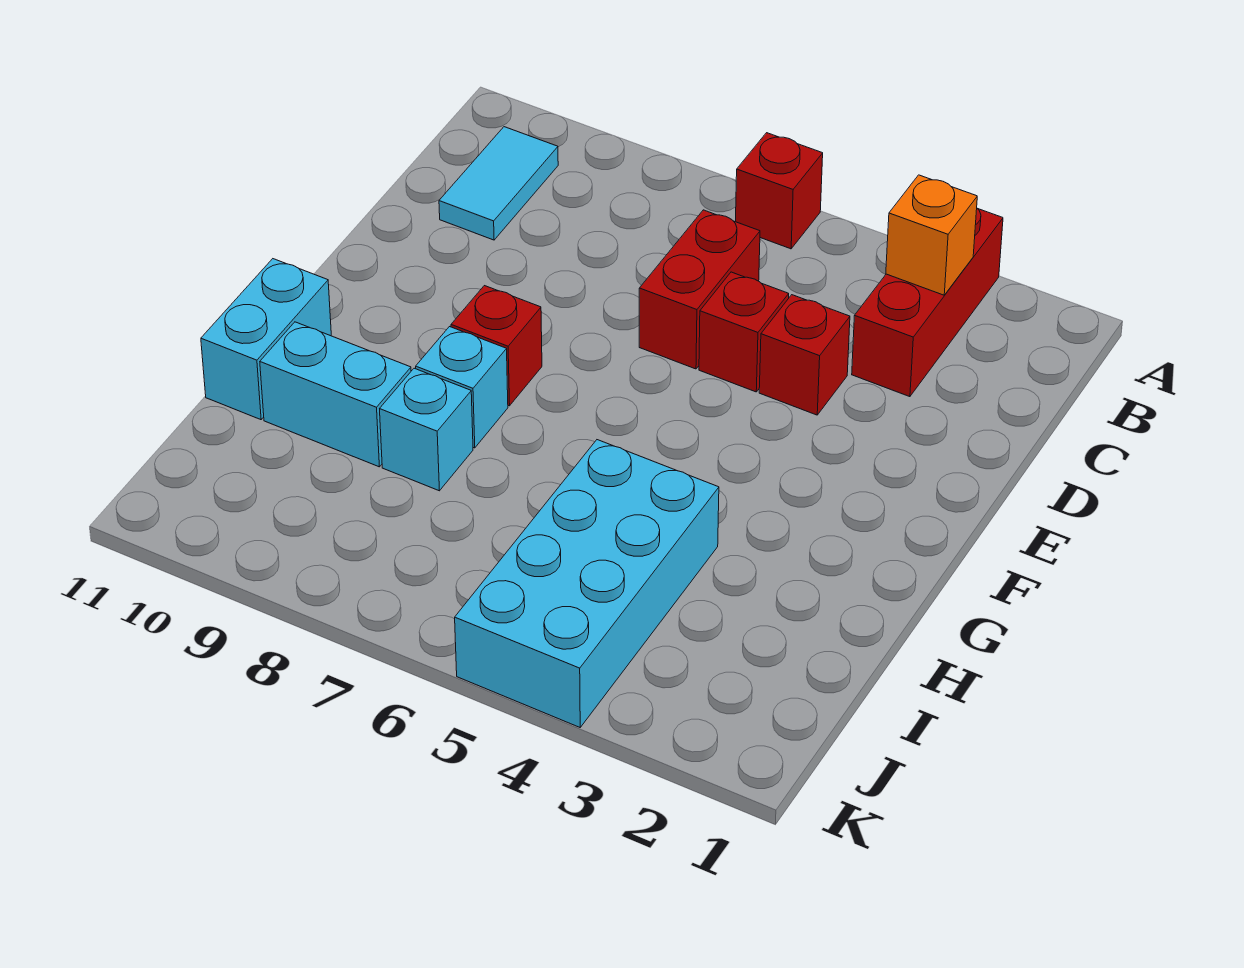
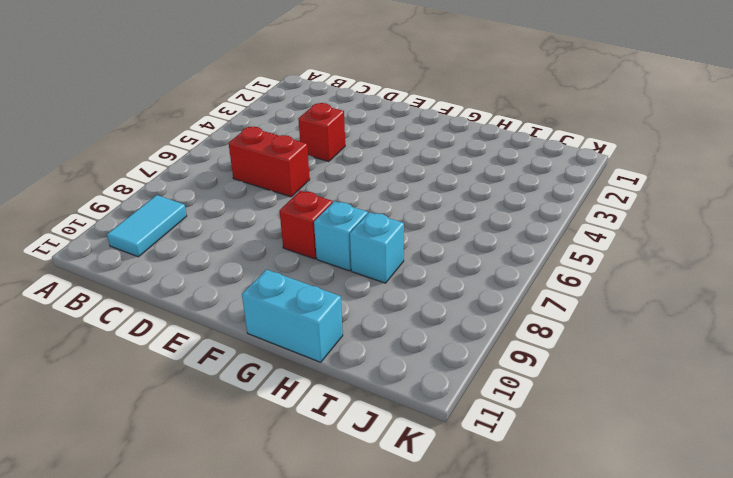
cyan 1x2 tile [107,195,187,257] -> cyan 1x2 tile turned to [439,127,558,240]
none -> red 1x3 brick [852,209,1003,397]
none -> red 1x1 brick [736,133,823,249]
none -> red 1x1 brick [699,272,789,392]

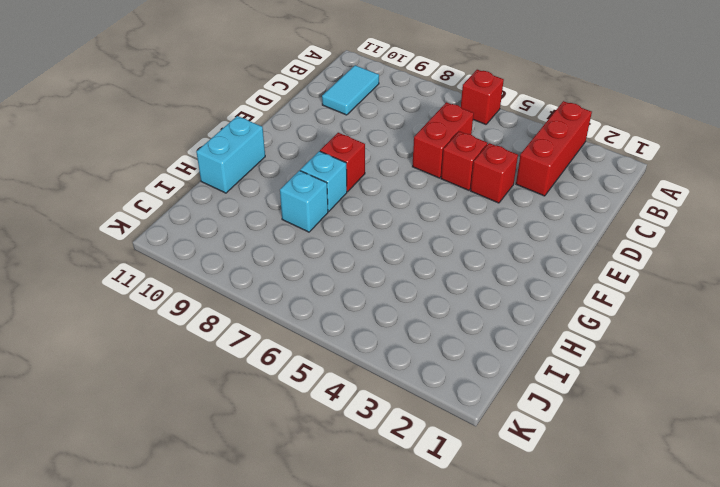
none -> cyan 2x4 brick [455,440,719,727]
none -> cyan 1x2 brick [260,322,411,467]
none -> orange 1x1 brick [886,175,977,295]

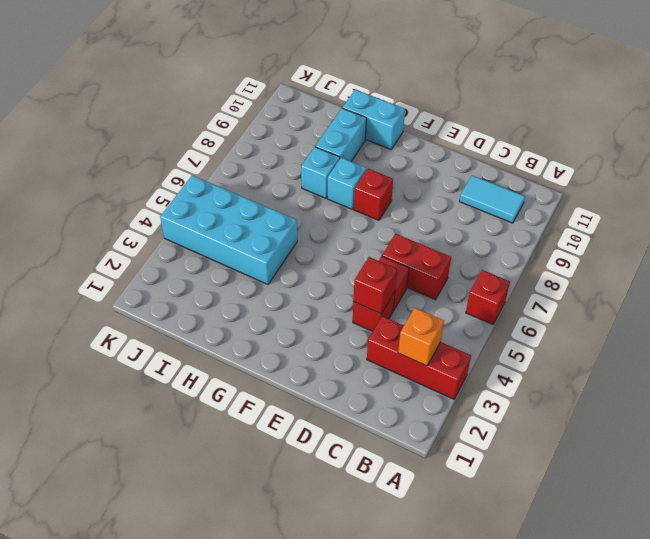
red 1x1 brick [353,257,397,314] -> none

